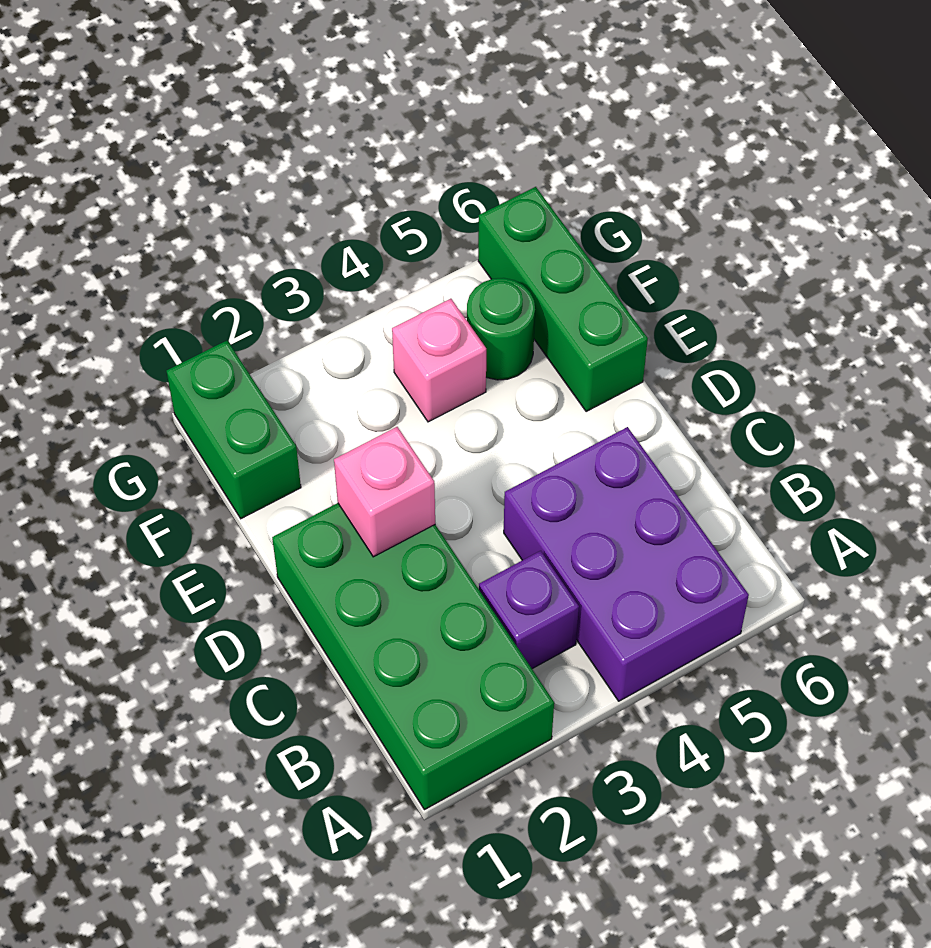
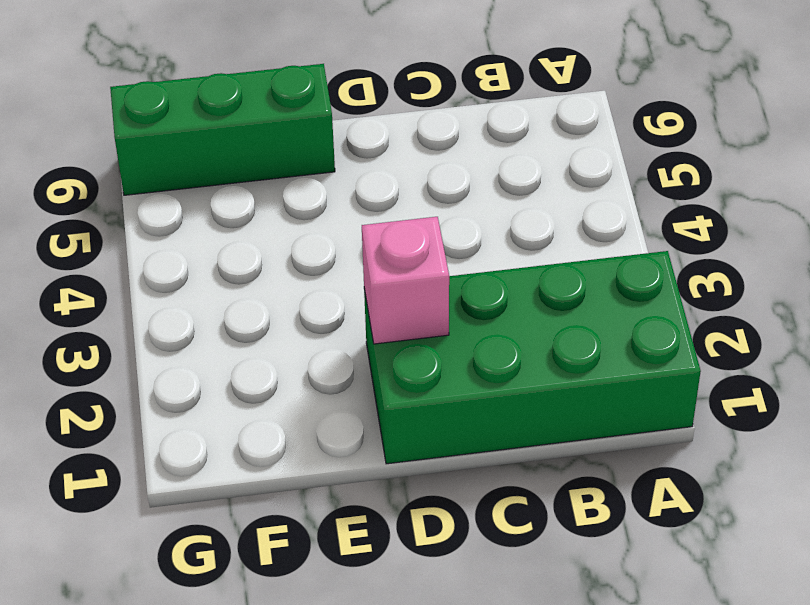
none -> purple 2x3 brick [504,427,749,701]
none -> purple 1x1 brick [479,551,579,669]

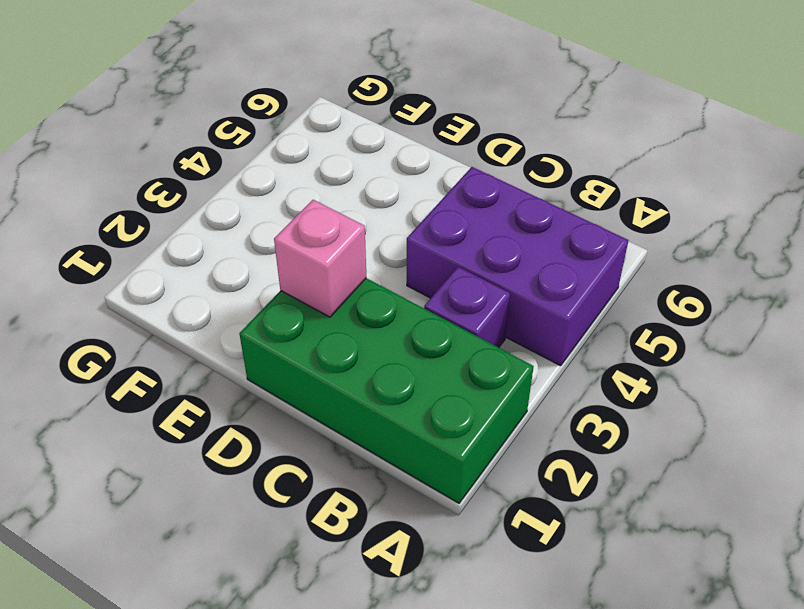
none -> green 1x3 brick [478,187,648,412]
none -> green 1x2 brick [166,341,301,519]

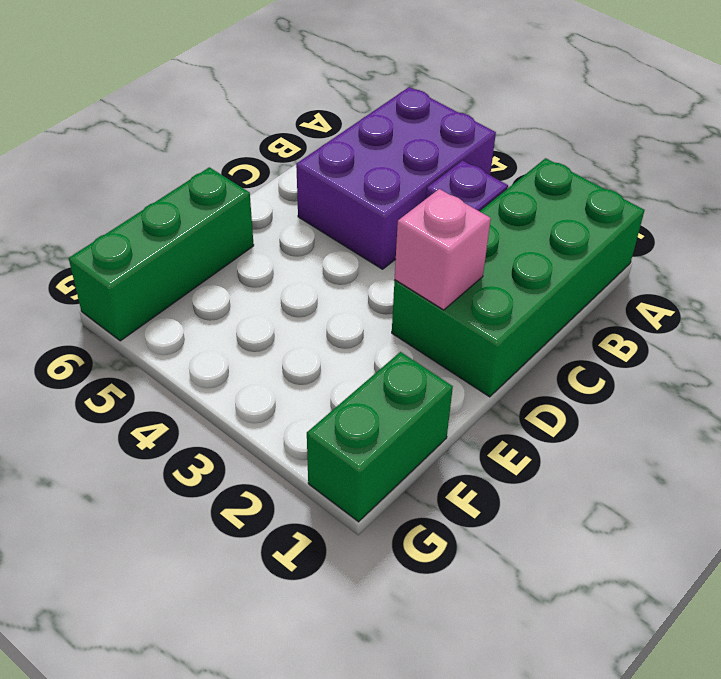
none -> pink 1x1 brick [392,299,486,422]
none -> green 1x1 round brick [467,278,535,380]

